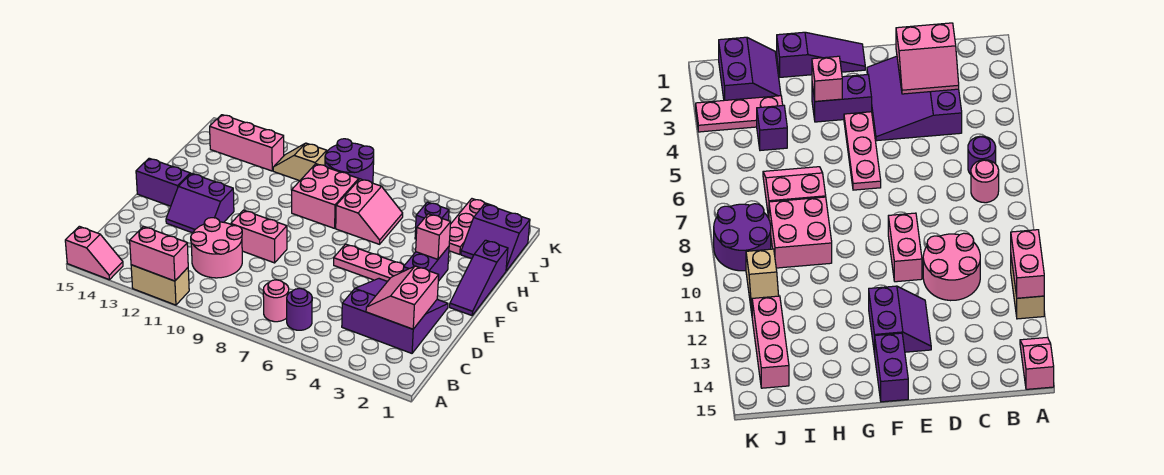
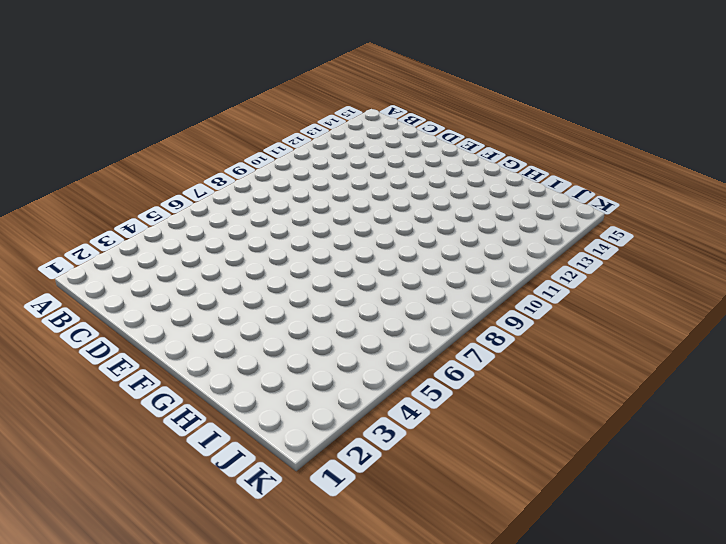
none -> tan 1x2 brick [131,265,189,305]
none -> pink 1x2 slope [65,226,123,280]
none -> purple 1x1 round brick [287,288,312,330]

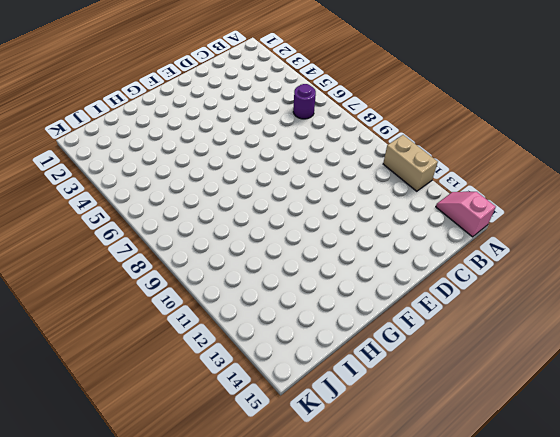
none -> pink 1x1 round brick [263,280,289,322]
none -> purple 3x3 slope [342,279,448,353]
none -> pink 2x2 round brick [191,218,242,278]

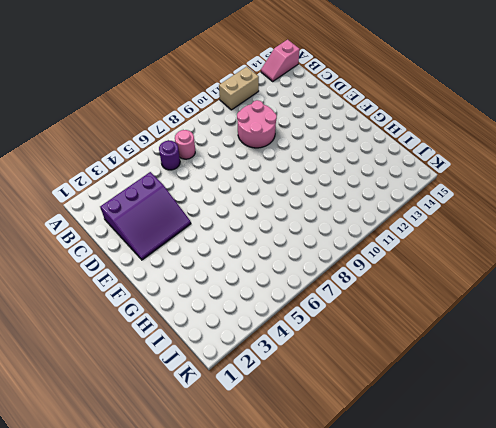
none -> pink 1x2 brick [231,210,287,263]
none -> purple 2x2 slope [166,173,234,233]
none -> purple 1x3 slope [450,240,508,315]

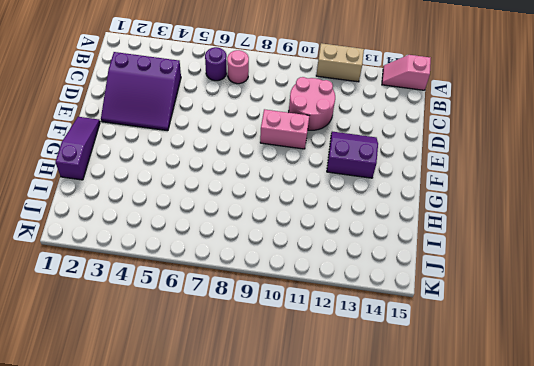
none -> purple 1x2 brick [403,247,449,281]
none -> pink 1x3 plate [334,244,404,281]
none -> purple 1x2 brick [136,158,190,206]

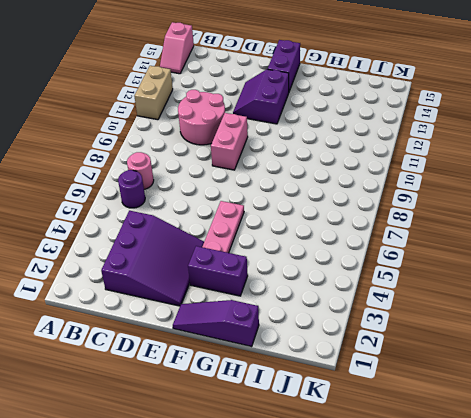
none -> pink 2x2 slope [336,179,403,244]
none -> pink 2x2 brick [292,164,359,228]
none -> purple 2x2 slope [461,204,530,271]

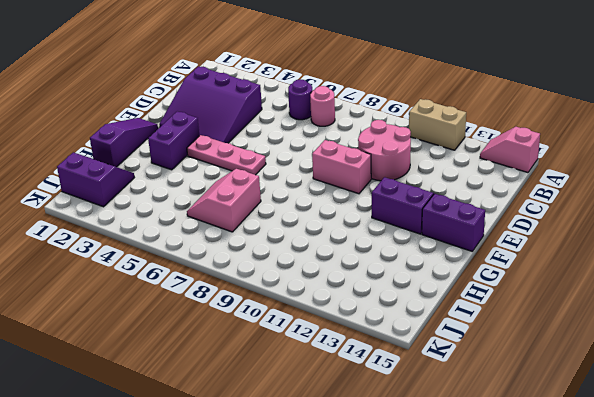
none -> pink 2x2 brick [292,164,359,228]
none -> pink 1x3 plate [449,199,490,254]
none -> purple 1x1 brick [415,202,449,239]

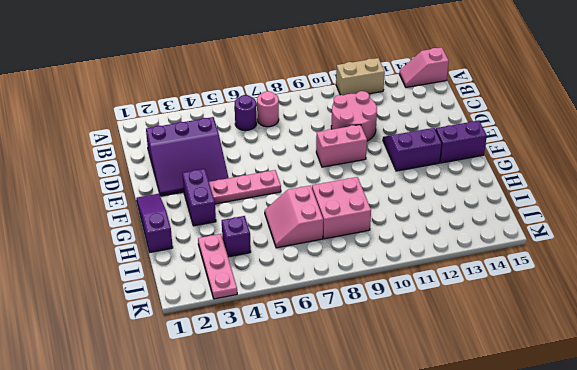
none -> purple 2x2 slope [461,204,530,271]
none -> purple 2x2 round brick [325,139,374,183]
none -> tan 1x2 slope [273,143,327,181]

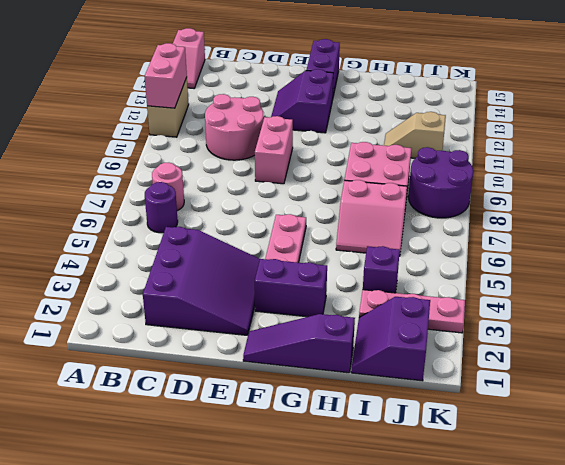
tan 1x2 slope [384,112,446,158] -> tan 1x2 slope turned to [273,143,327,181]
none -> pink 1x3 brick [210,115,284,171]
none -> pink 2x2 slope [366,266,439,329]
none -> pink 1x1 brick [416,214,451,259]

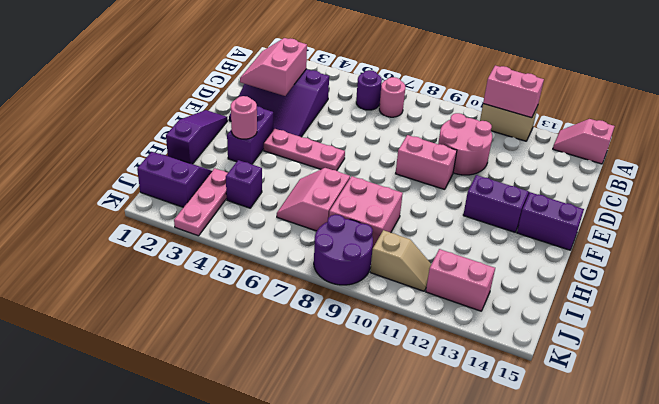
pink 2x2 slope [240,38,307,96] -> pink 2x2 slope turned to [366,266,439,329]
pink 1x1 round brick [231,96,257,139] -> pink 1x1 brick [416,214,451,259]
pink 1x2 brick [426,249,495,311] -> pink 1x3 brick [210,115,284,171]

